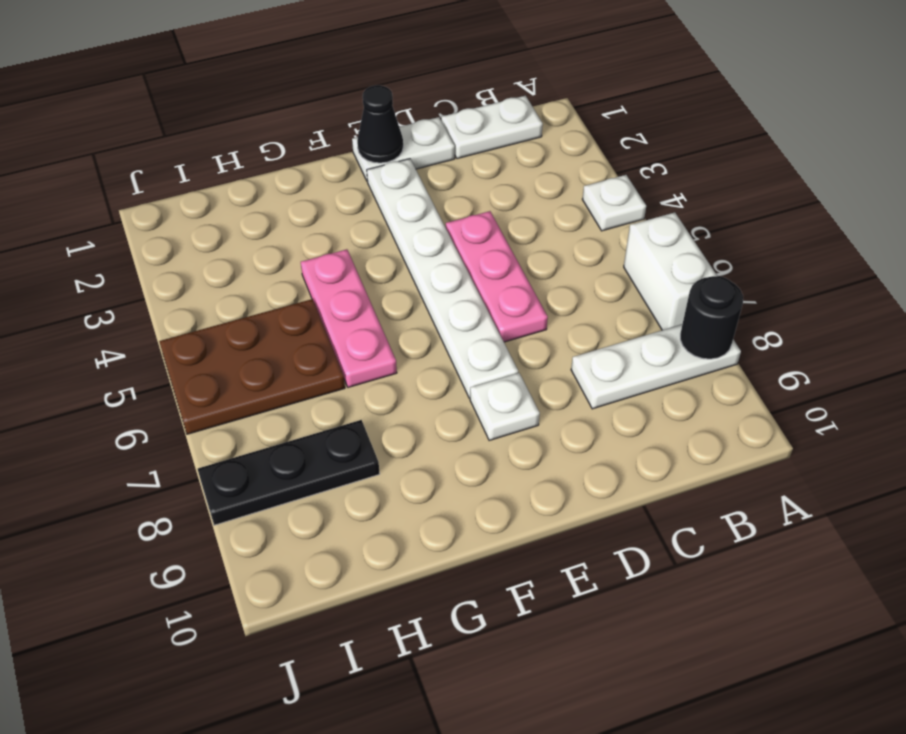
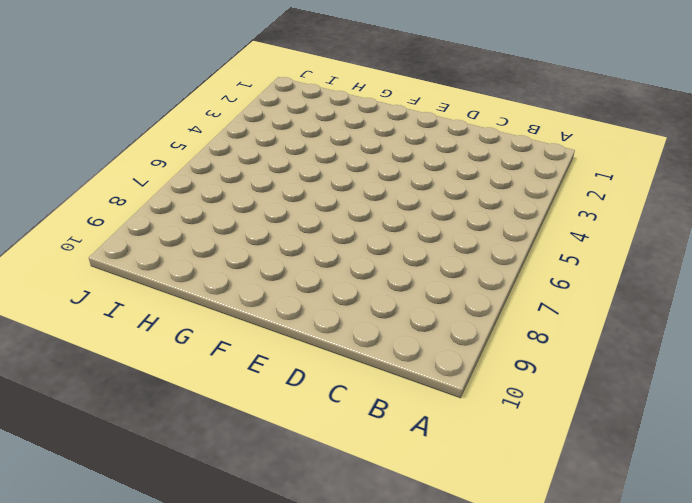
none -> white 1x1 plate [582,175,646,231]
none -> white 1x2 brick [624,213,717,330]
none -> white 1x3 plate [571,325,741,409]

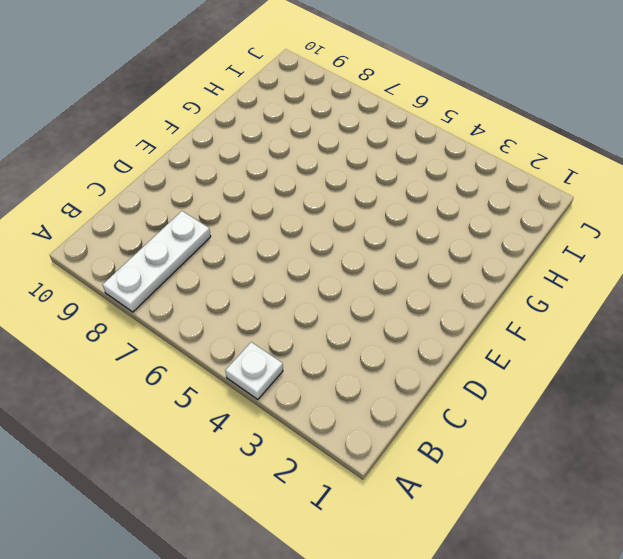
none -> white 1x2 brick [624,213,717,330]
none -> white 1x2 plate [441,96,543,159]
none -> white 1x2 plate [352,117,455,182]

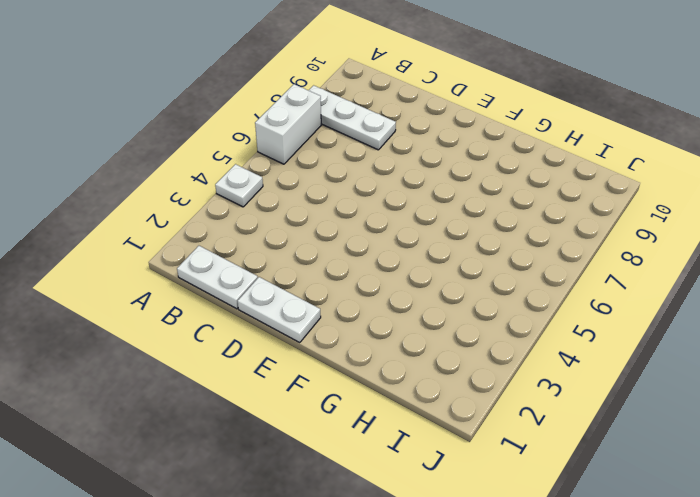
none -> pink 1x3 plate [446,211,548,342]
none -> white 1x6 plate [367,159,518,398]
none -> white 1x1 plate [470,373,540,441]

